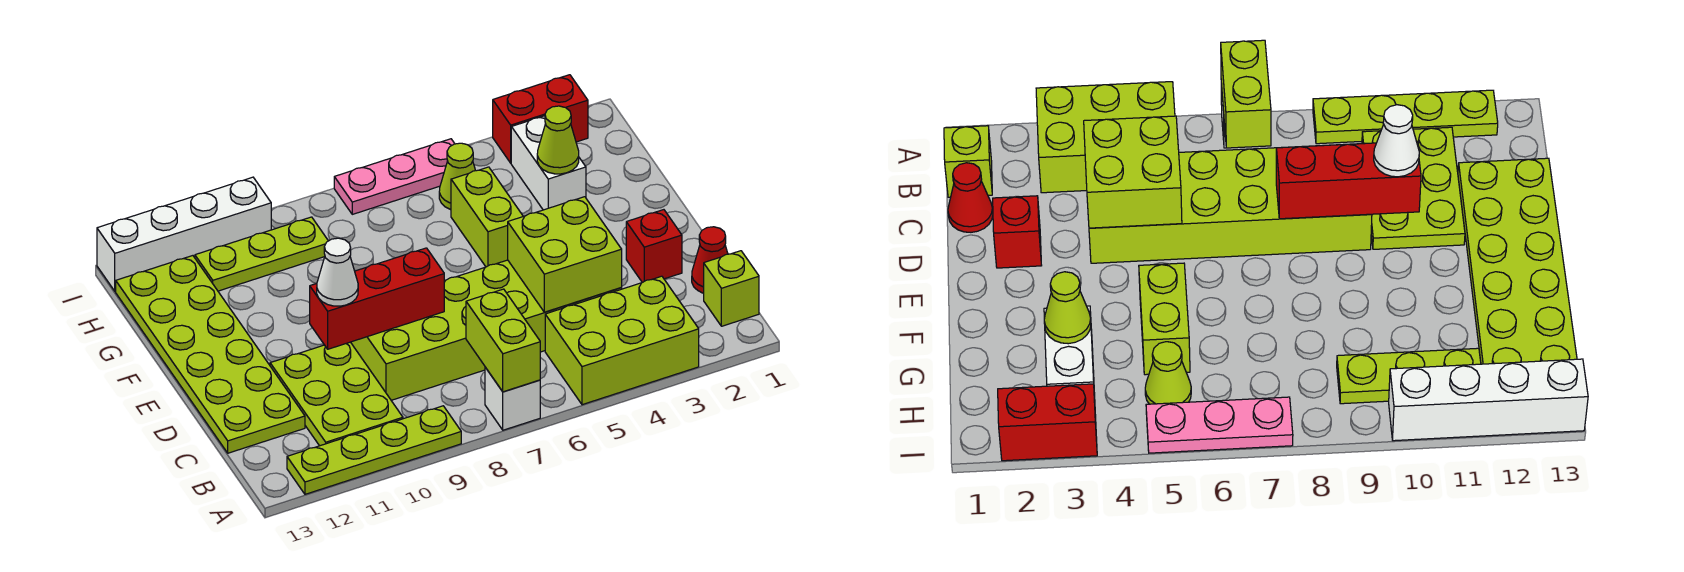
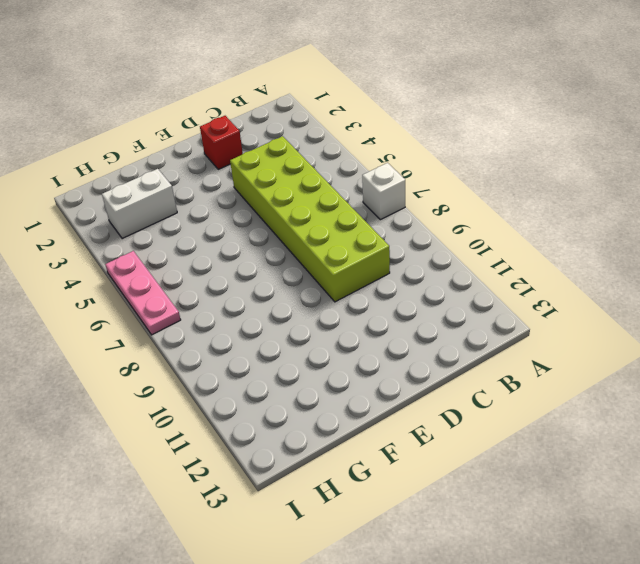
none -> lime 2x3 brick [545,276,699,405]
none -> lime 1x4 plate [287,406,461,494]
none -> lime 1x1 brick [704,251,759,326]

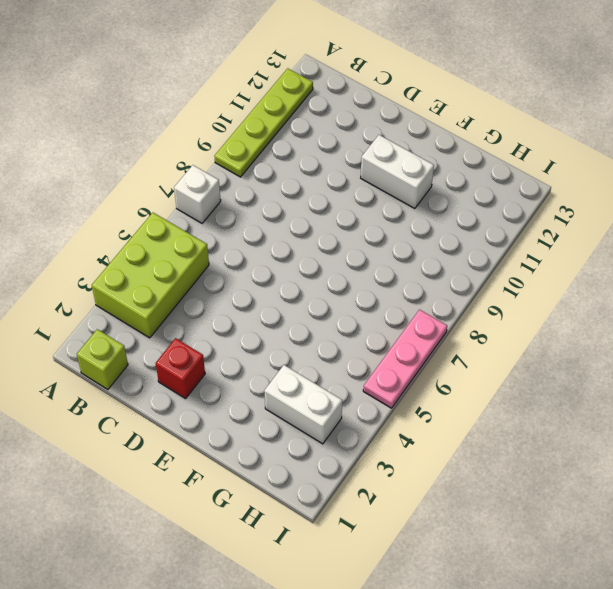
white 1x2 brick [361,135,434,209] -> none
none -> lime 2x3 plate [270,342,403,446]
none -> red 1x1 cone [692,227,728,293]
none -> lime 2x6 brick [351,260,622,400]

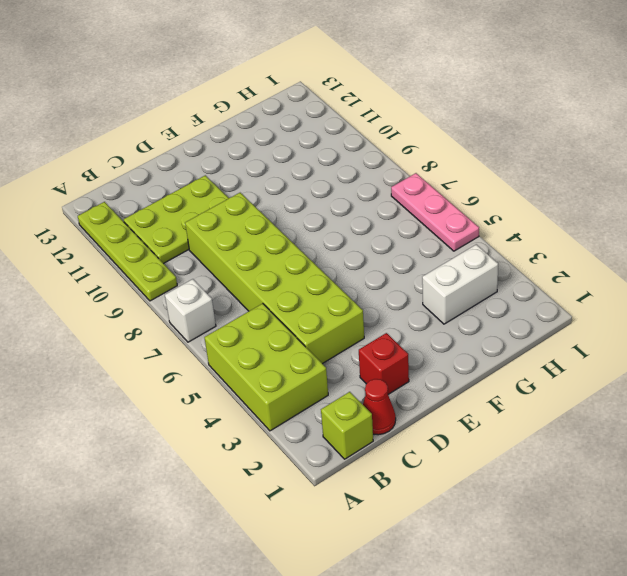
none -> lime 2x6 plate [116,256,305,453]
none -> lime 1x2 brick [451,167,523,267]
none -> lime 1x1 cone [439,143,476,210]

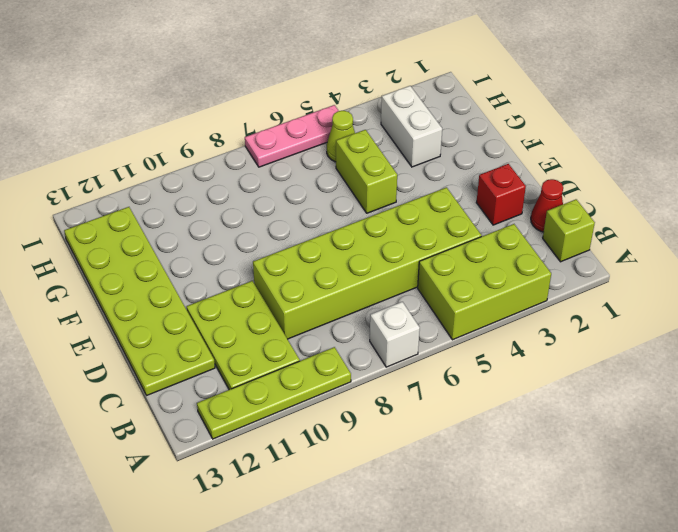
none -> lime 1x3 plate [195,217,328,291]
none -> red 1x2 brick [493,75,588,163]
none -> white 1x4 brick [97,177,271,291]

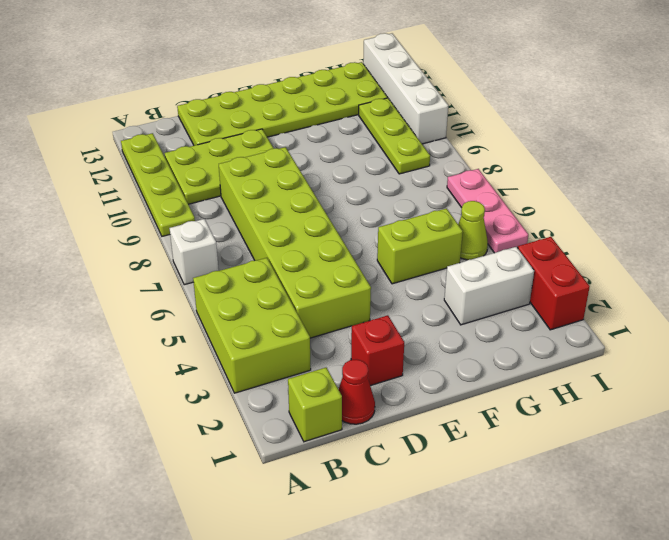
none -> lime 1x2 brick [466,289,540,392]
none -> lime 2x2 brick [508,197,622,312]
none -> red 1x3 brick [310,248,444,349]

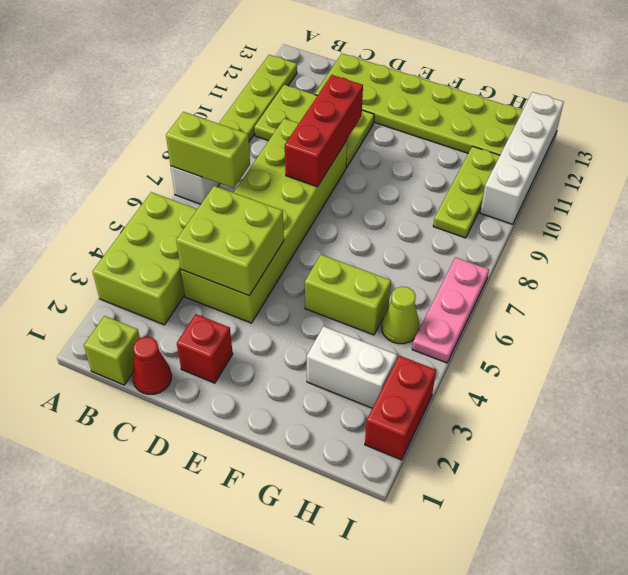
none -> lime 1x1 cone [537,106,579,174]
none -> white 1x1 cone [317,238,358,306]

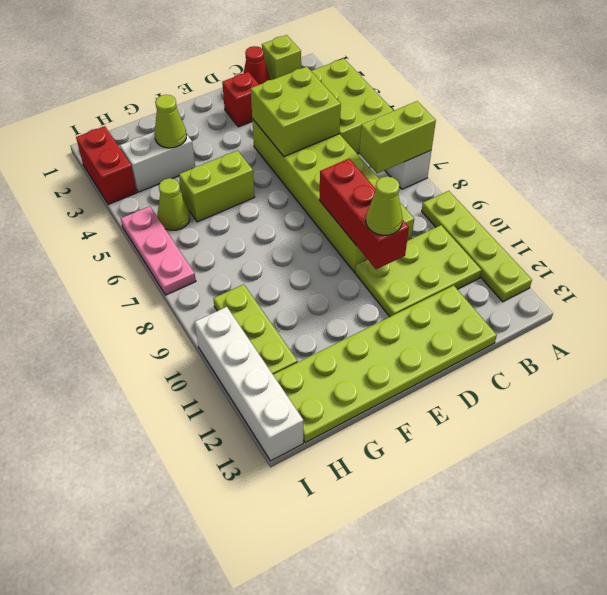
lime 1x1 cone [366,176,402,235] -> white 1x1 cone [317,238,358,306]

